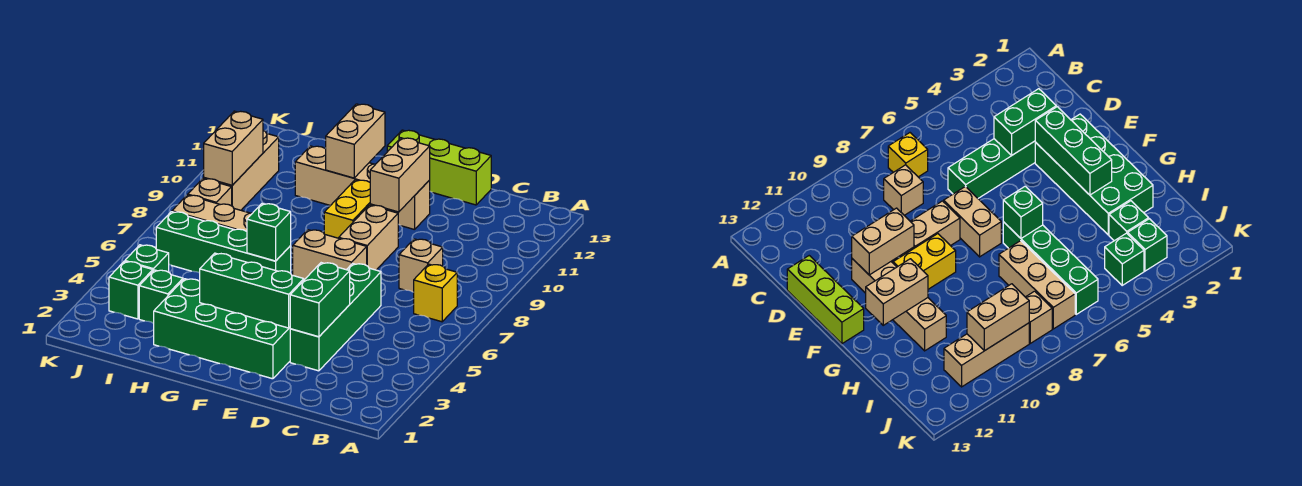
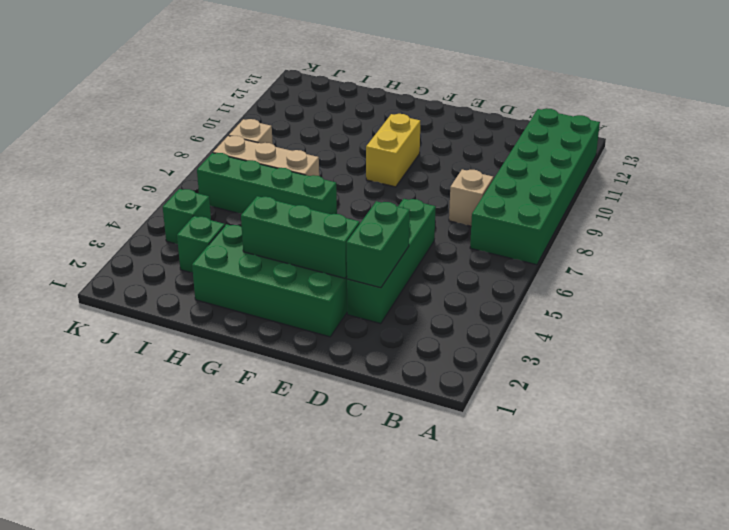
green 2x6 brick [470,108,600,265] -> yellow 1x1 brick [414,264,457,322]
none -> lime 1x3 brick [387,130,491,205]
none -> tan 1x2 brick [293,230,367,280]
none -> tan 1x2 brick [339,205,398,270]

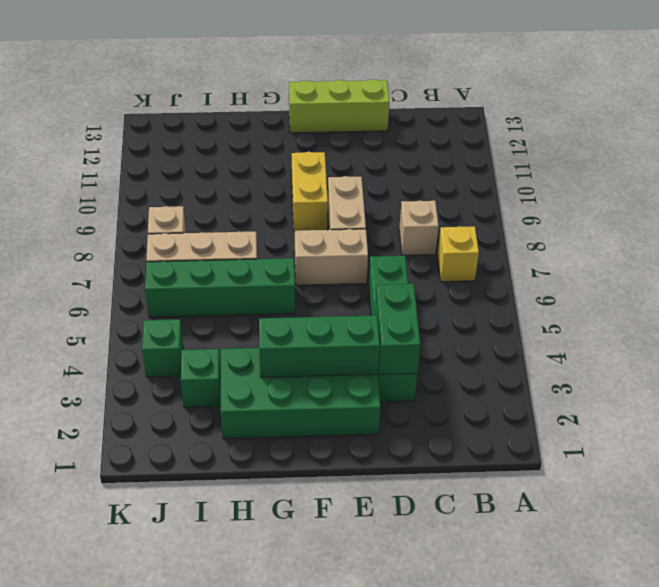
none -> tan 1x4 brick [295,146,430,230]
none -> green 1x1 brick [109,261,153,319]
none -> tan 1x3 brick [204,131,279,210]

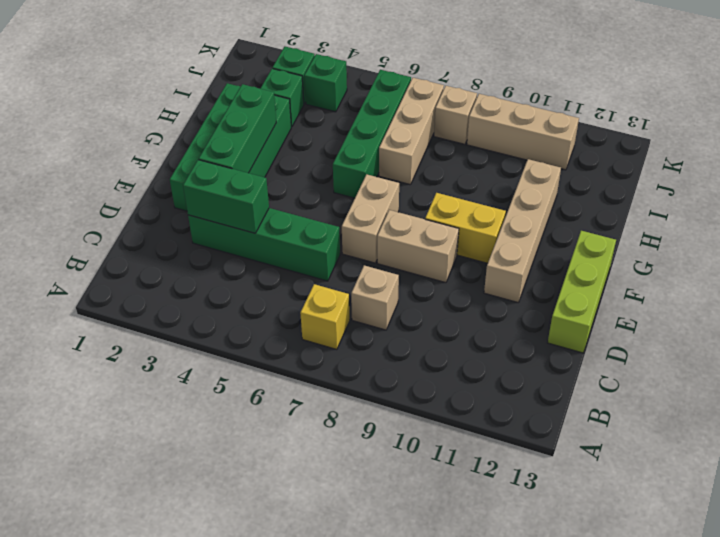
none -> tan 1x2 brick [370,138,430,212]
none -> green 1x1 brick [247,204,291,261]
none -> tan 1x2 brick [326,104,385,178]

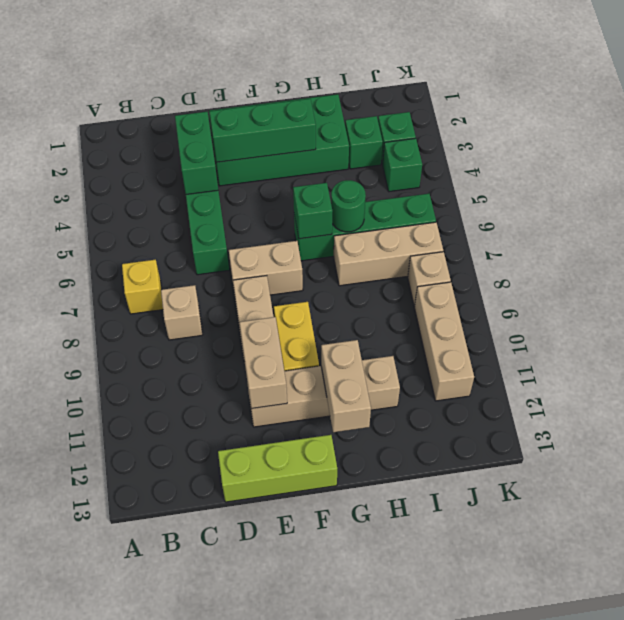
green 1x1 round brick [331,180,366,232] -> none
none -> tan 1x2 brick [204,111,263,185]

